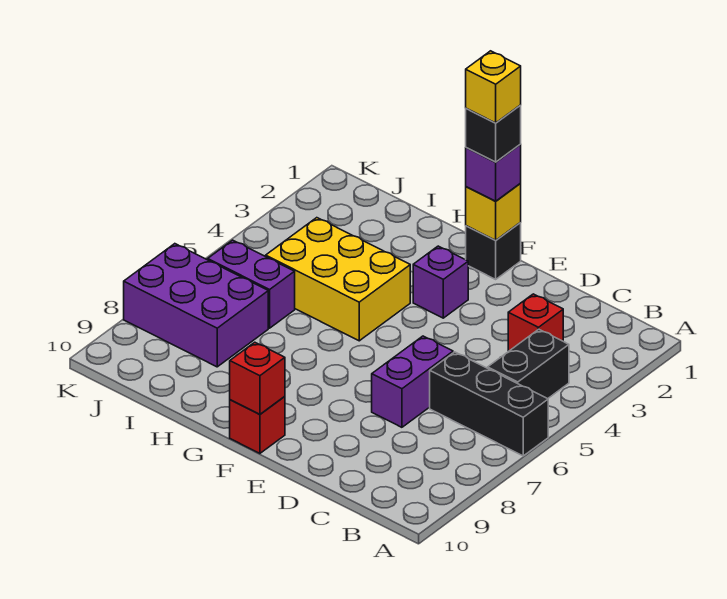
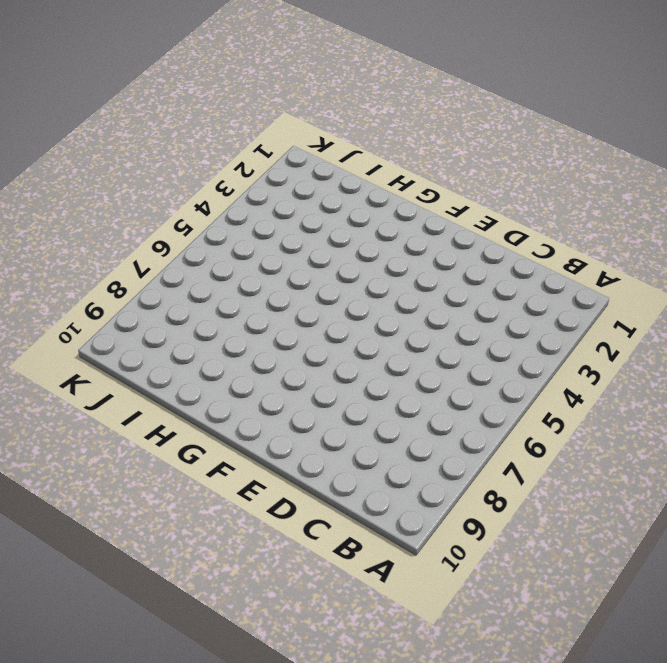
none -> black 1x3 brick [430,352,548,456]
none -> black 1x2 brick [488,329,569,399]
none -> red 1x1 brick [508,294,563,351]

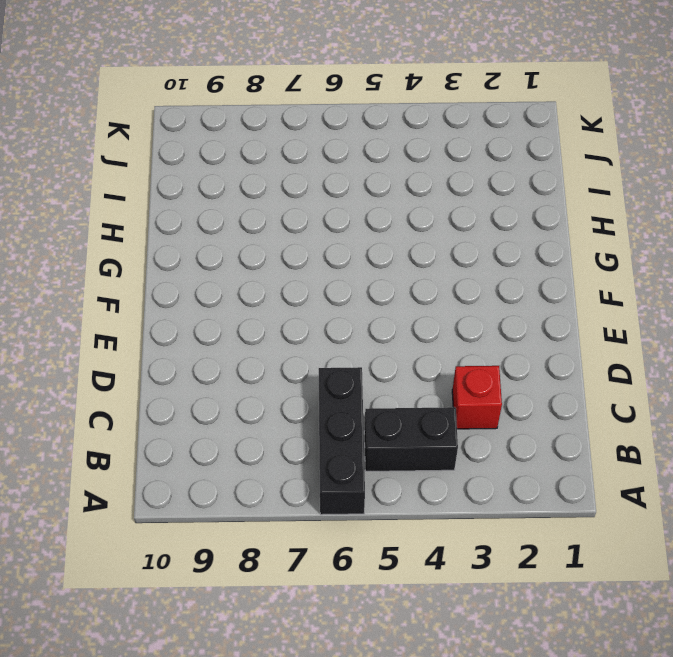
none -> purple 1x2 brick [372,336,453,427]
none -> black 1x1 brick [466,223,521,279]
none -> purple 1x1 brick [413,246,468,318]

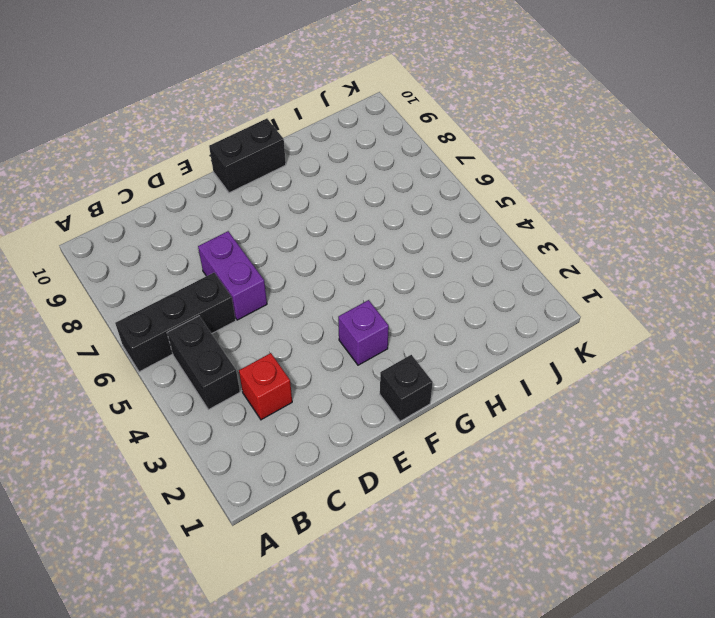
black 1x2 brick [209,119,286,193] -> red 1x1 brick [230,397,285,453]
none -> yellow 2x3 brick [266,218,410,341]
none -> purple 1x2 brick [208,240,295,328]
none -> purple 2x3 brick [124,244,268,367]

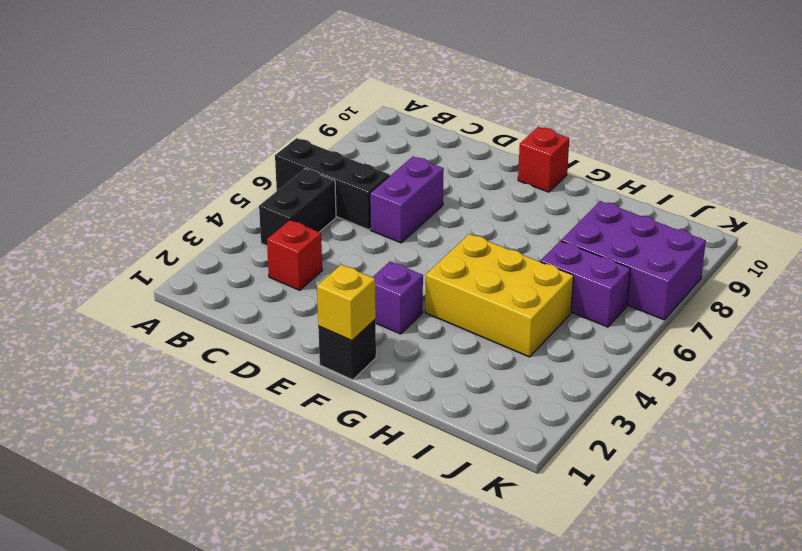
none -> red 1x1 brick [230,342,285,414]
none -> purple 1x1 brick [466,145,521,201]
none -> black 1x1 brick [466,105,521,162]

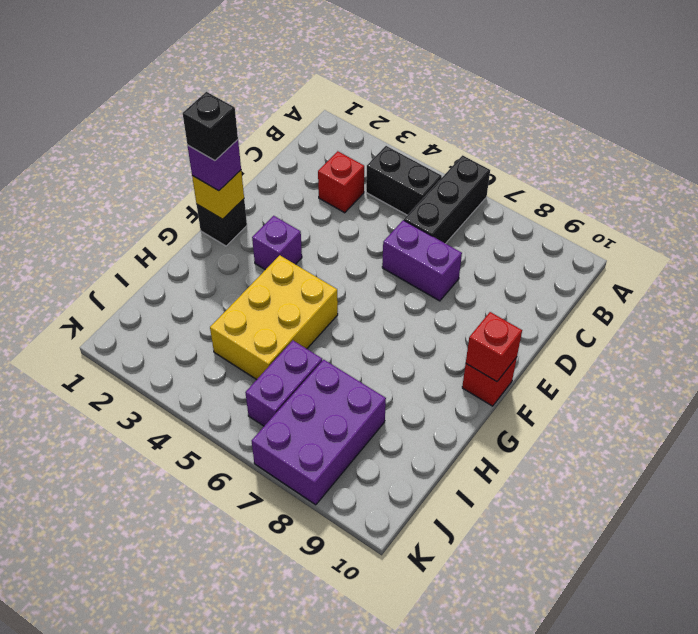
none -> yellow 1x1 brick [466,51,521,123]

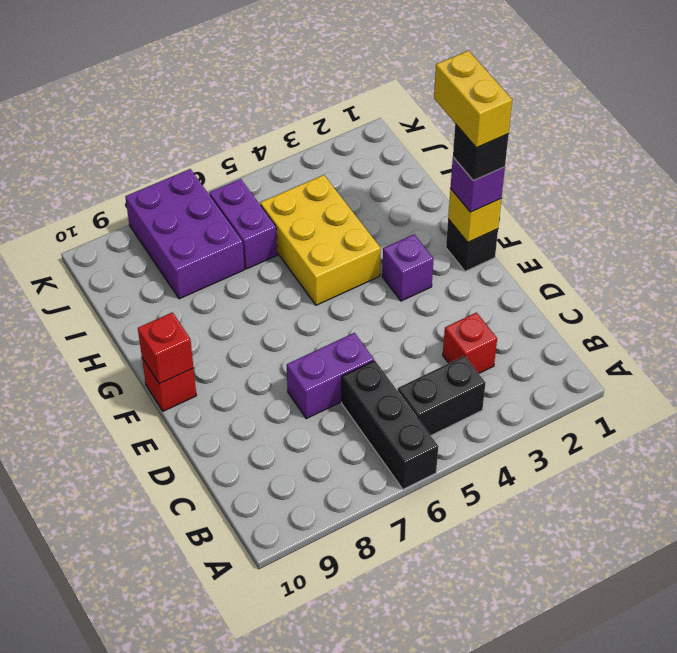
yellow 1x2 brick [434,51,512,148] -> yellow 1x1 brick [466,51,521,123]

